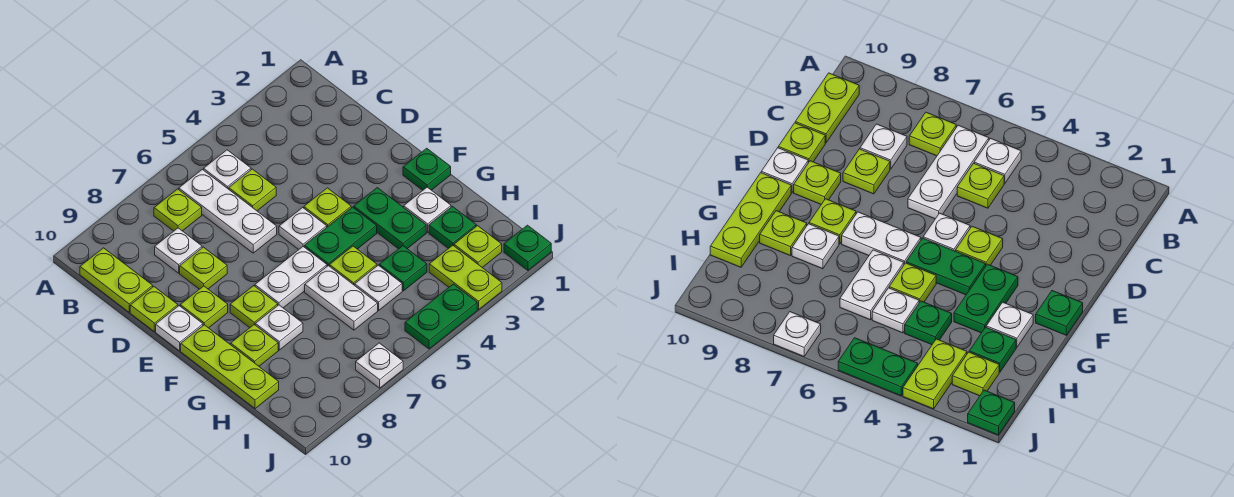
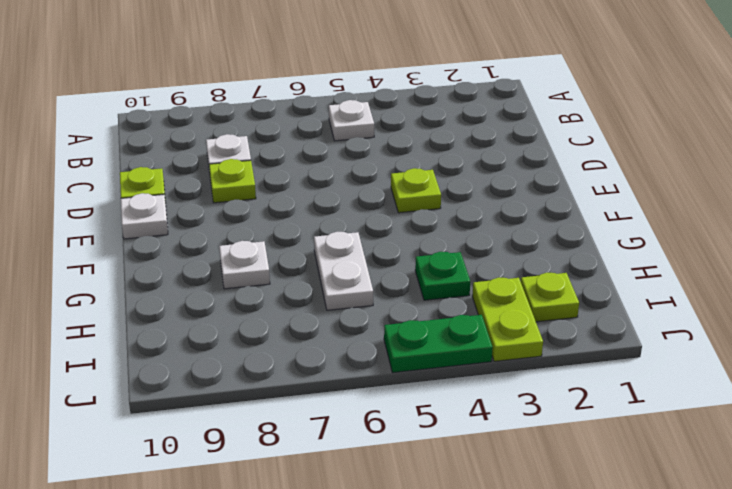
none -> white 1x3 plate [179,169,277,253]
none -> lime 1x1 plate [154,189,202,231]
none -> lime 1x2 plate [80,248,153,312]
none -> lime 1x1 plate [229,169,276,211]

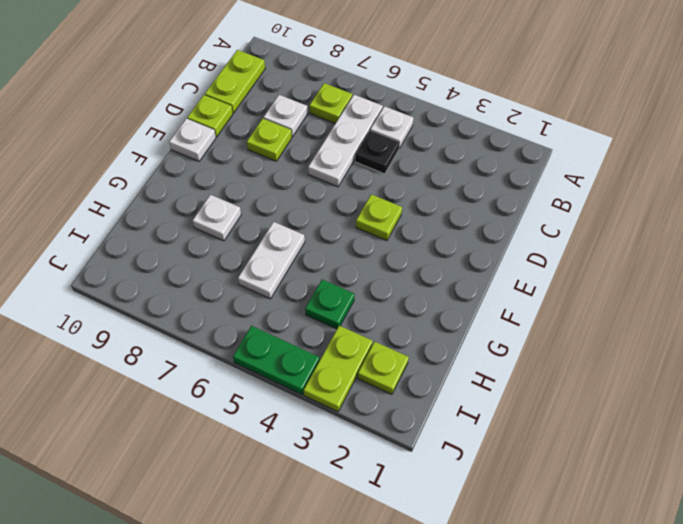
black 1x1 plate [355,131,399,174] -> lime 1x1 plate [229,169,276,211]
none -> white 1x1 plate [279,208,327,249]
none -> lime 1x1 plate [180,286,228,328]
none -> green 1x1 plate [403,148,451,190]
none -> green 1x2 plate [354,188,426,249]

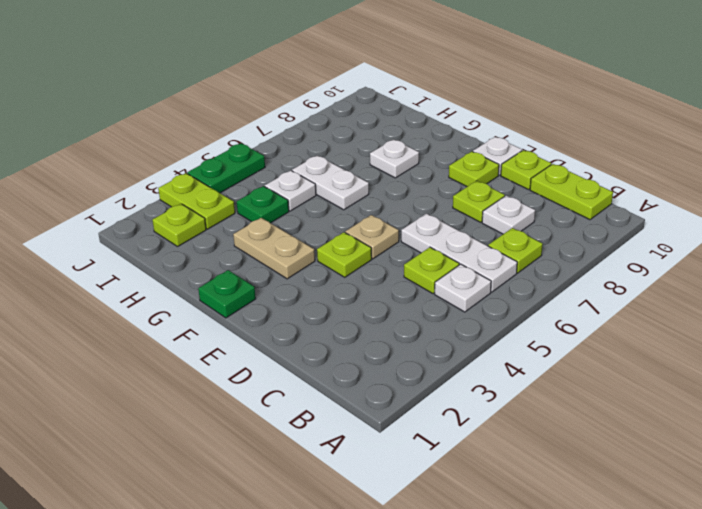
tan 1x1 plate [345,215,399,259] -> white 1x1 plate [279,208,327,249]
tan 1x2 plate [233,218,315,279] -> green 1x2 plate [354,188,426,249]
none -> green 1x2 plate [304,207,377,266]
none -> white 1x2 plate [255,247,327,308]
none -> lime 1x1 plate [230,286,278,328]
none -> lime 1x3 plate [181,325,279,409]

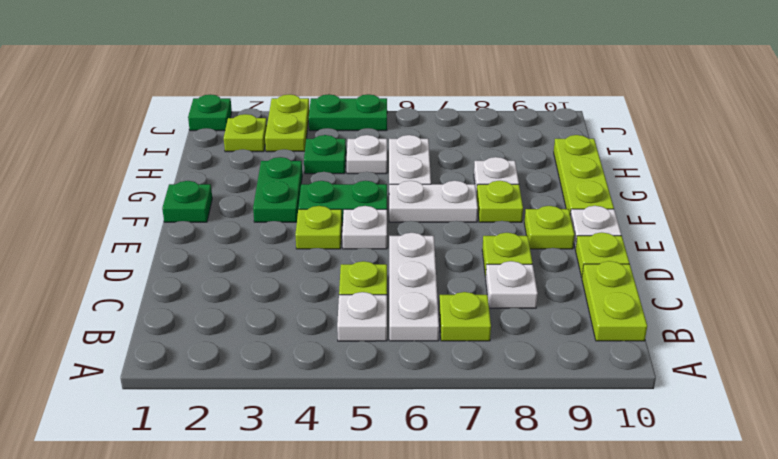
none -> white 1x1 plate [404,187,451,232]
none -> lime 1x1 plate [330,246,377,285]
none -> lime 1x1 plate [231,325,278,366]
none -> green 1x1 plate [429,206,476,249]

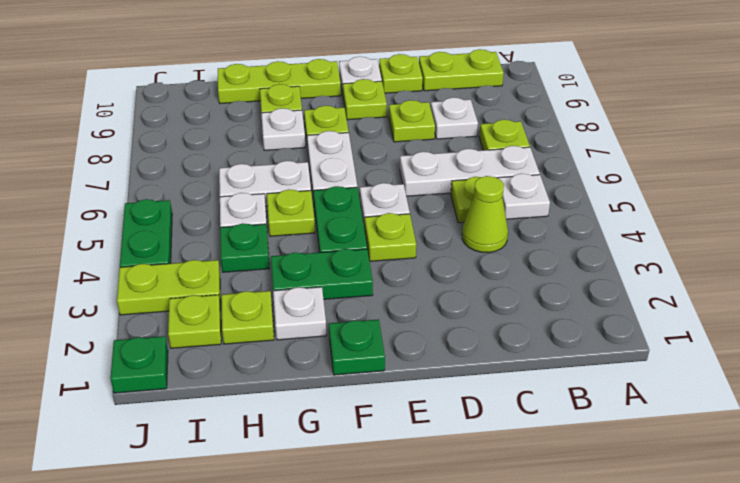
lime 1x1 cone [462,176,508,253] -> none
lime 1x1 plate [221,291,274,344] -> green 1x1 plate [429,206,476,249]
none -> white 1x1 plate [356,343,403,388]

